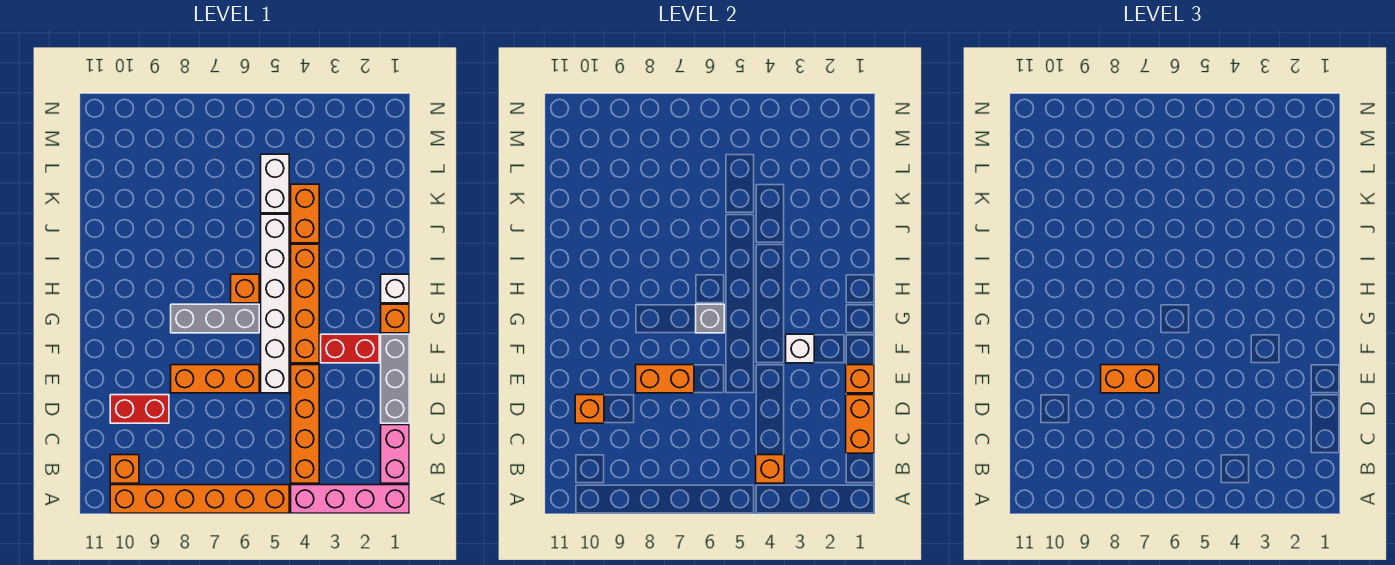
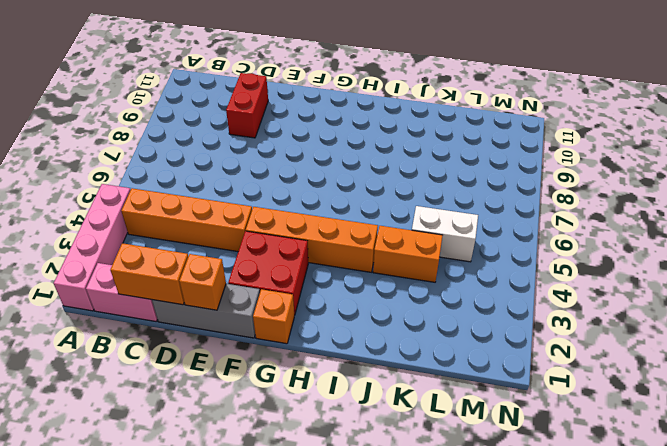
red 2x2 brick [228,231,308,315] -> red 1x2 brick [321,334,379,363]
none -> orange 1x6 brick [110,485,289,513]
none -> orange 1x1 brick [110,455,139,483]
none -> white 1x6 brick [261,214,289,393]

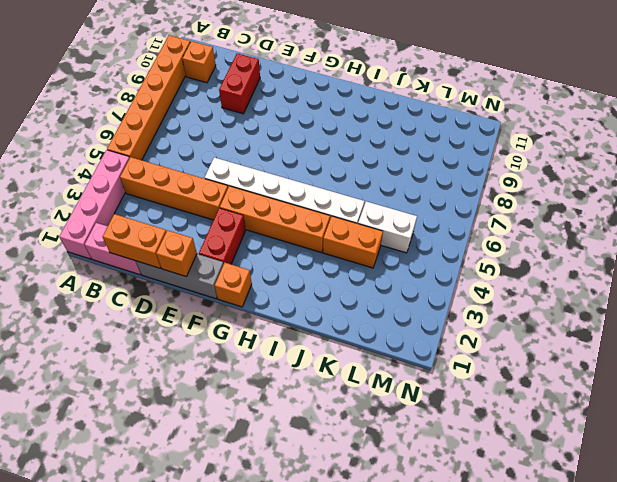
none -> orange 1x3 brick [171,365,259,393]
none -> grey 1x3 brick [171,304,259,333]
none -> white 1x1 brick [381,274,409,303]

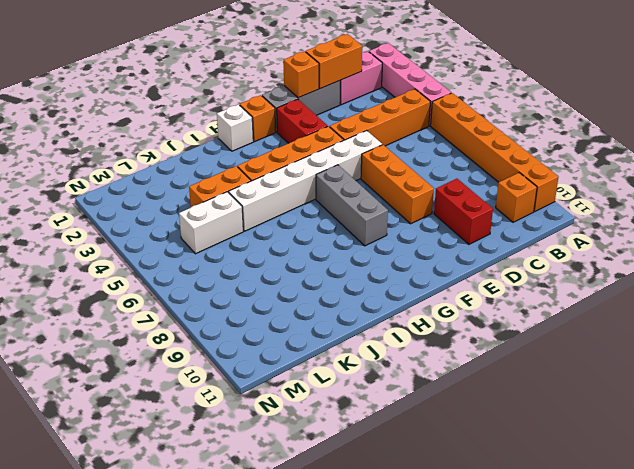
none -> orange 1x1 brick [231,274,259,303]
none -> orange 1x1 brick [756,455,784,483]
none -> orange 1x1 brick [575,395,604,423]

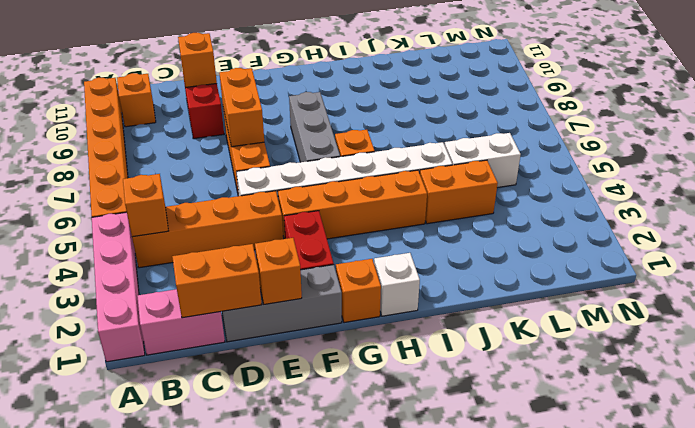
none -> white 1x1 brick [786,334,814,363]
none -> grey 1x1 brick [696,304,724,333]
none -> orange 1x2 brick [1101,365,1159,393]

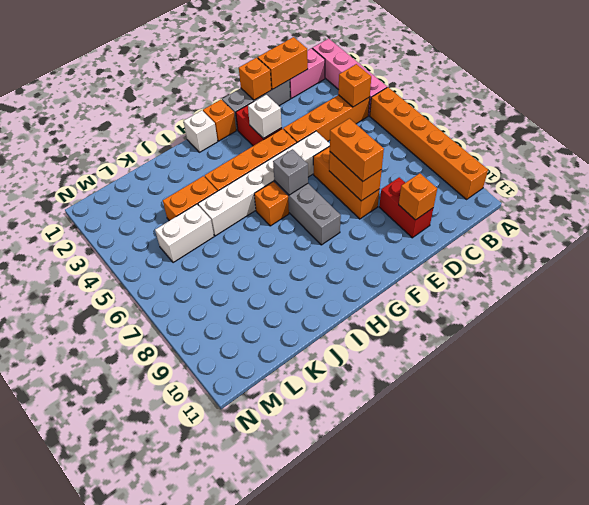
none -> orange 1x1 brick [110,455,139,483]

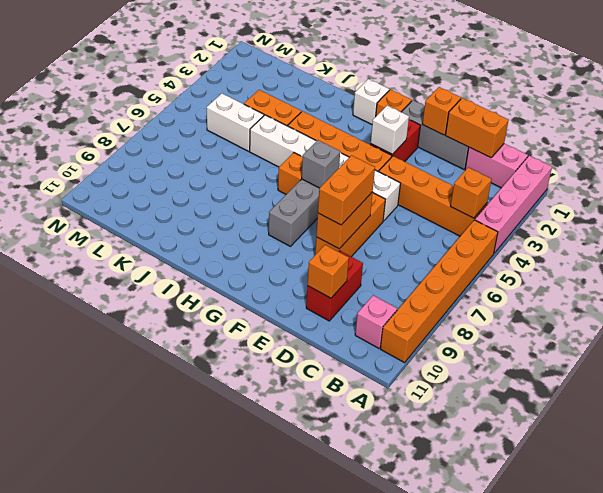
pink 1x1 brick [355,295,397,348] -> orange 1x1 brick [110,455,139,483]

